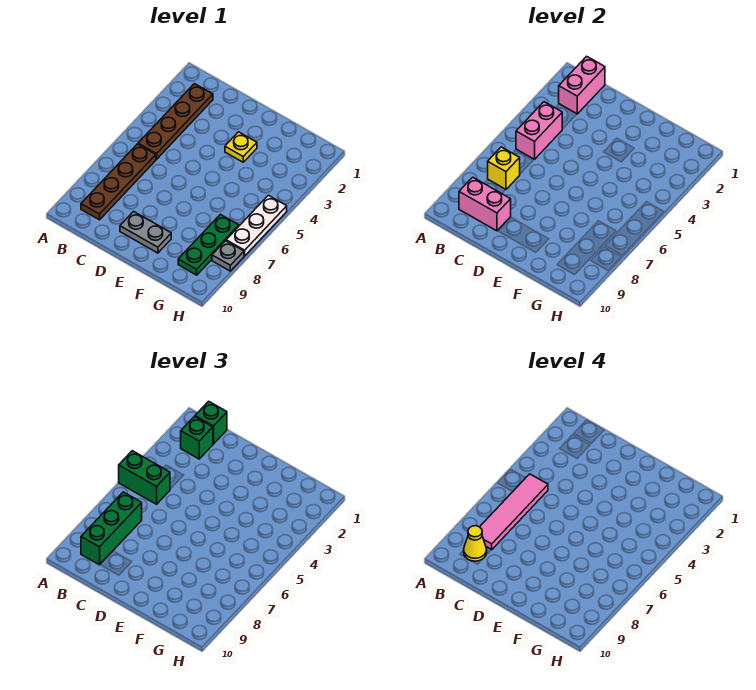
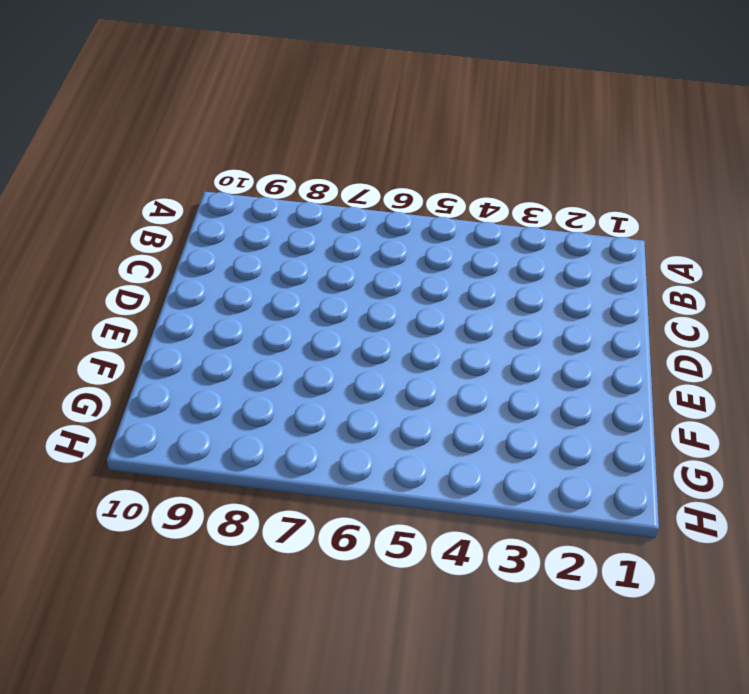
none -> brown 1x4 plate [138,84,213,159]
none -> brown 1x4 plate [81,144,156,220]
none -> grey 1x2 plate [120,212,171,253]

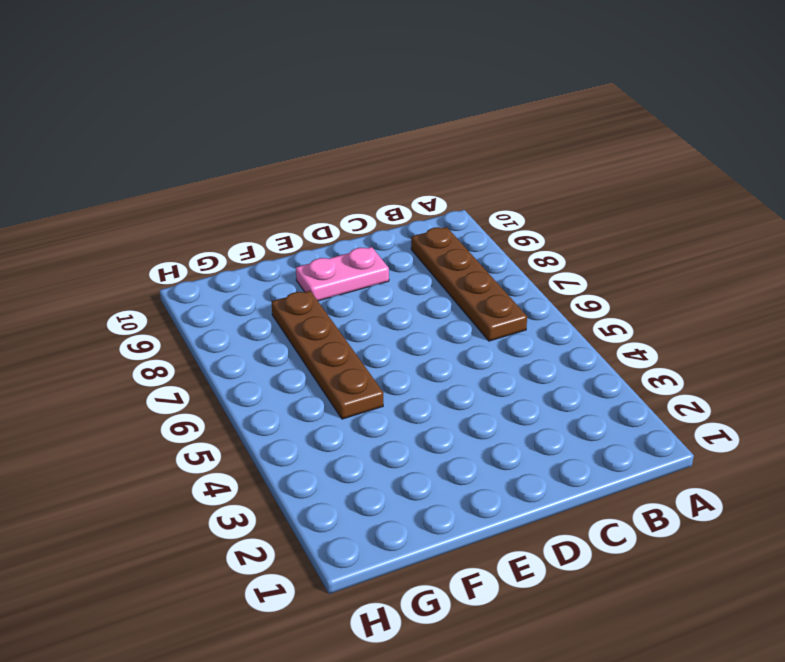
pink 1x2 plate [296,247,389,301] -> grey 1x2 plate [120,212,171,253]
brown 1x4 plate [272,291,383,419] -> brown 1x4 plate moved to [138,84,213,159]
none -> yellow 1x1 plate [225,132,257,162]
none -> green 1x3 plate [178,215,239,275]
none -> white 1x3 plate [226,195,287,256]

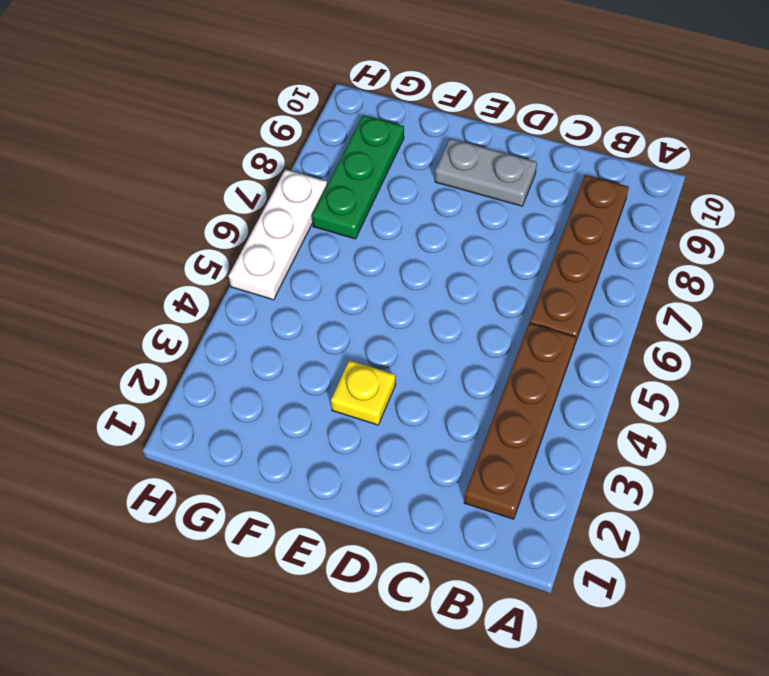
none -> grey 1x1 plate [212,241,244,271]
none -> pink 1x2 brick [559,56,605,114]
none -> pink 1x2 brick [516,102,562,159]

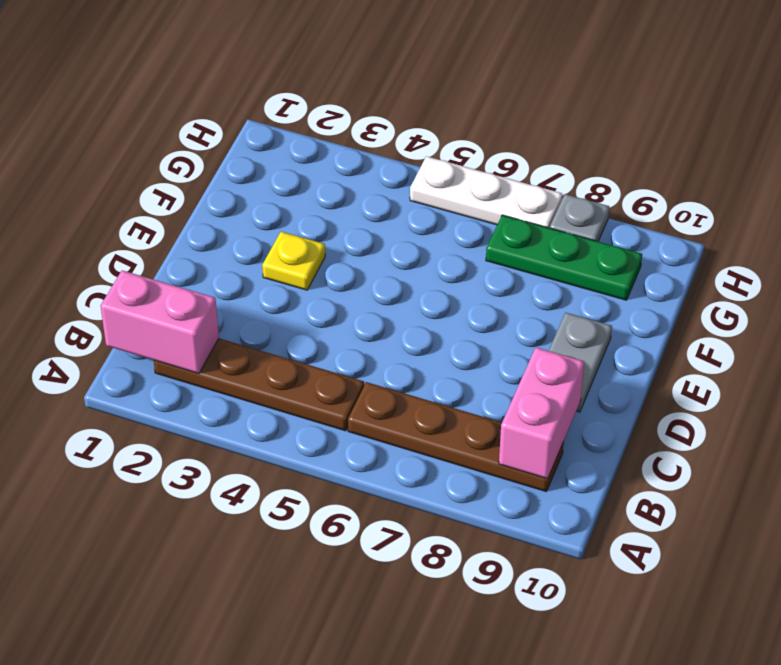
none -> pink 1x2 brick [516,102,562,159]
none -> yellow 1x1 brick [488,147,520,189]
none -> green 1x2 brick [119,451,170,504]

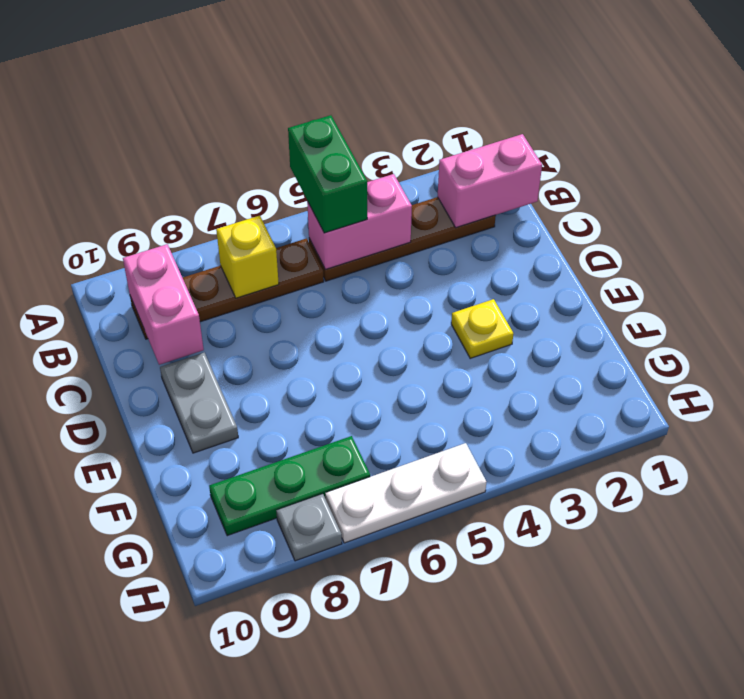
none -> green 1x1 brick [195,401,227,444]
none -> green 1x1 brick [181,417,213,459]
none -> green 1x3 brick [81,492,142,565]

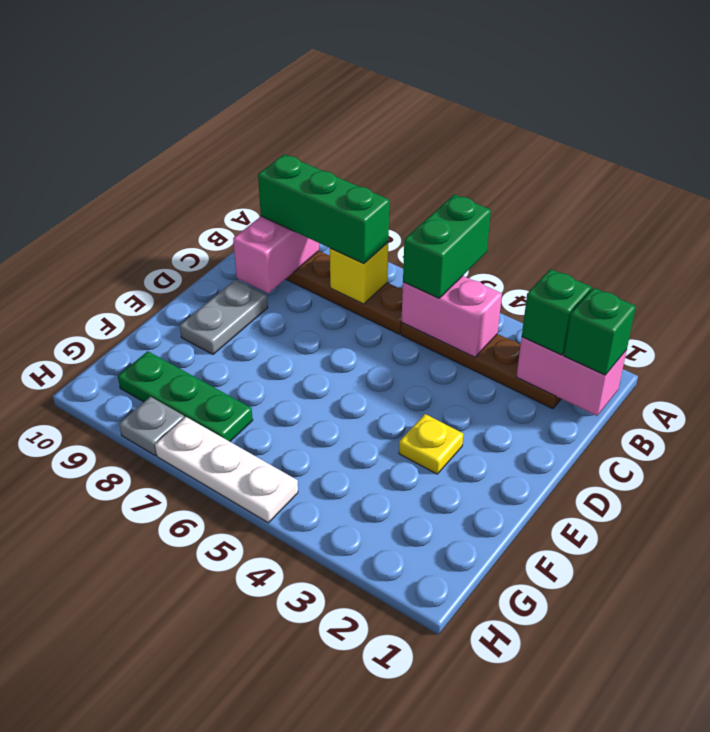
none -> pink 1x4 tile [480,474,548,550]
none -> yellow 1x1 cone [464,526,487,561]

